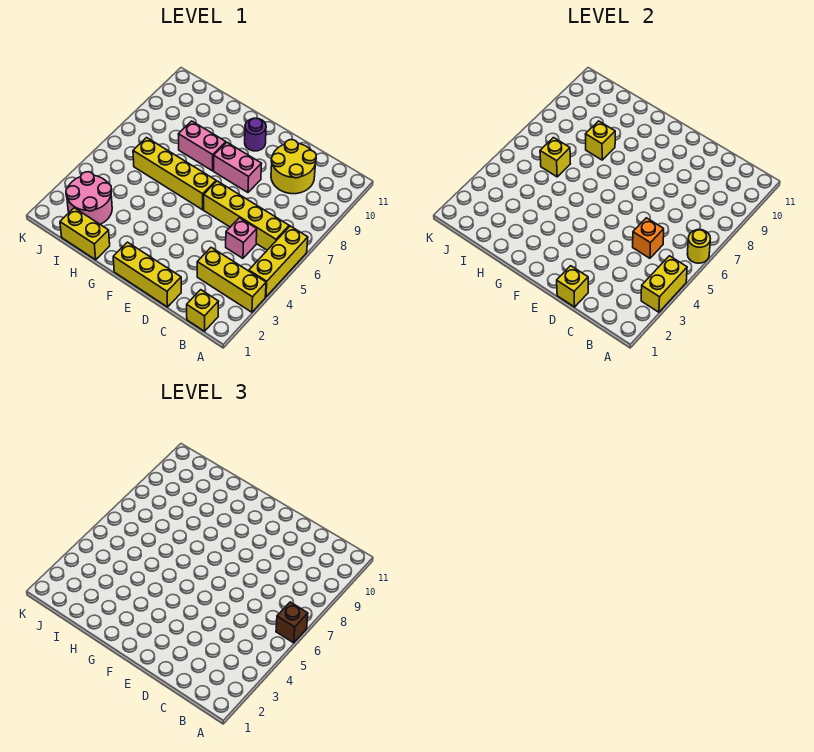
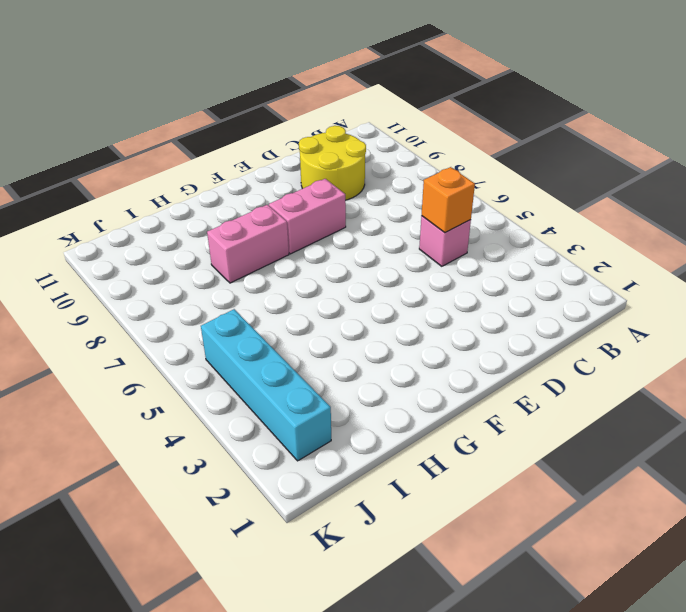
cyan 1x4 brick [201,309,331,461] -> pink 2x2 round brick [66,172,112,224]
none -> yellow 1x3 brick [197,248,266,312]
none -> yellow 1x3 brick [249,226,308,297]
none -> yellow 1x1 brick [187,290,219,331]

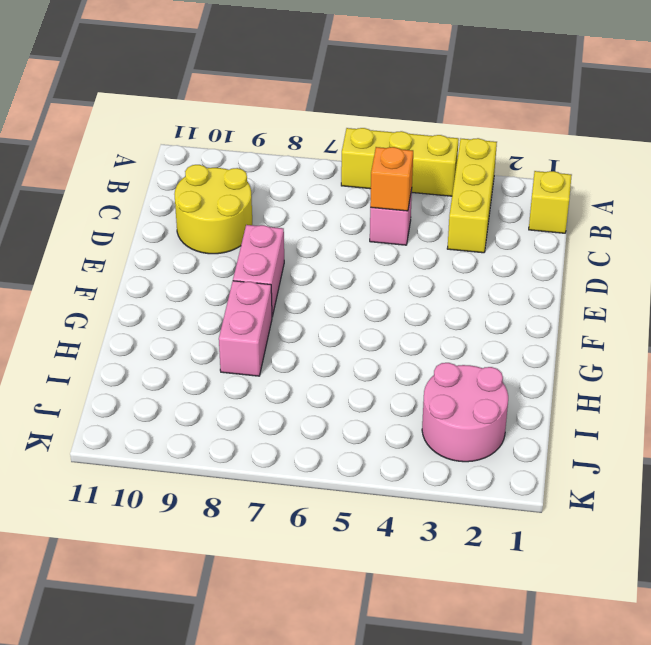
none -> yellow 1x4 brick [204,181,289,250]
none -> yellow 1x3 brick [113,242,181,307]
none -> yellow 1x4 brick [133,138,216,210]

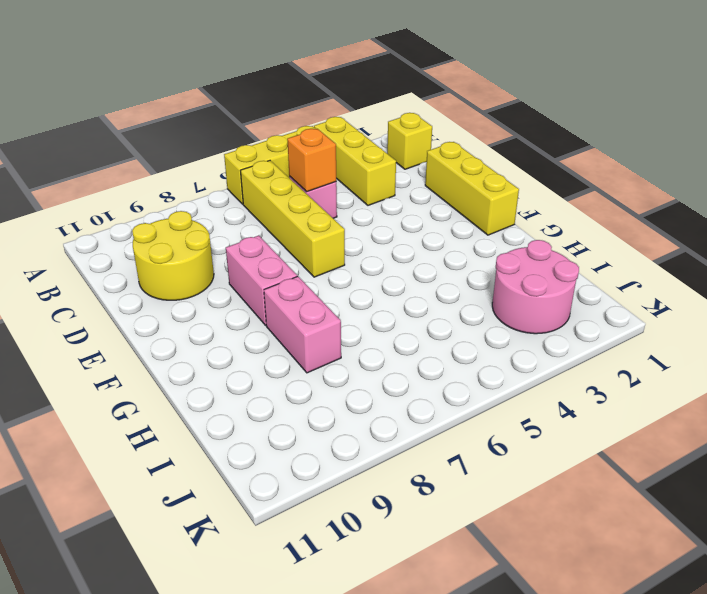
none -> yellow 1x4 brick [133,138,216,210]
none -> purple 1x1 round brick [245,118,266,151]
none -> yellow 1x2 brick [60,208,110,260]

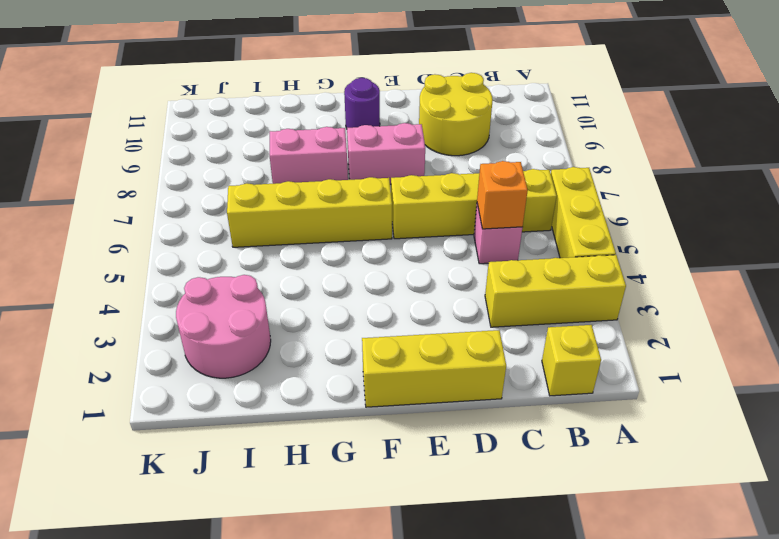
none -> yellow 1x2 brick [60,208,110,260]
none -> yellow 1x2 brick [641,256,687,312]
none -> yellow 1x1 round brick [687,230,710,263]

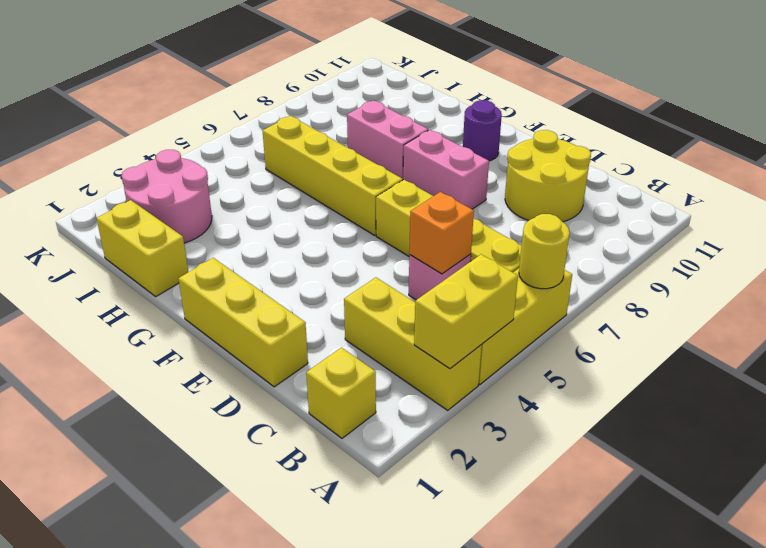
none -> yellow 1x1 brick [557,266,588,307]
none -> yellow 1x1 brick [585,121,615,160]
none -> yellow 1x1 brick [540,138,570,177]

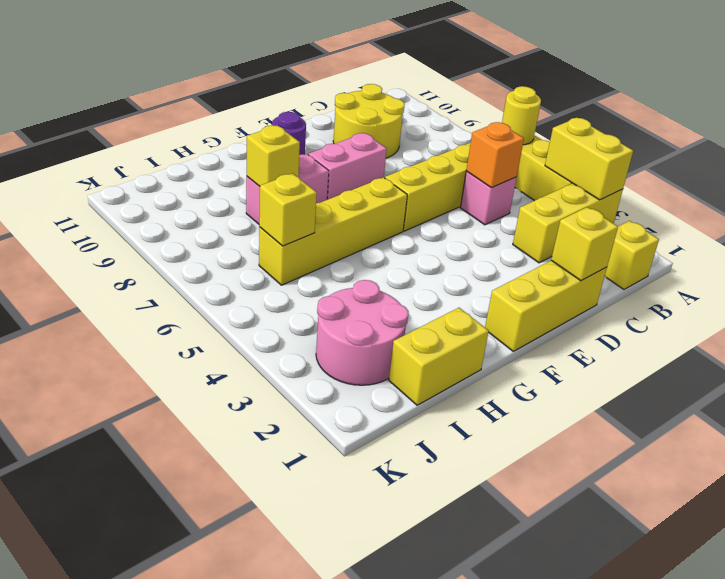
none -> brown 1x1 brick [276,602,308,643]

